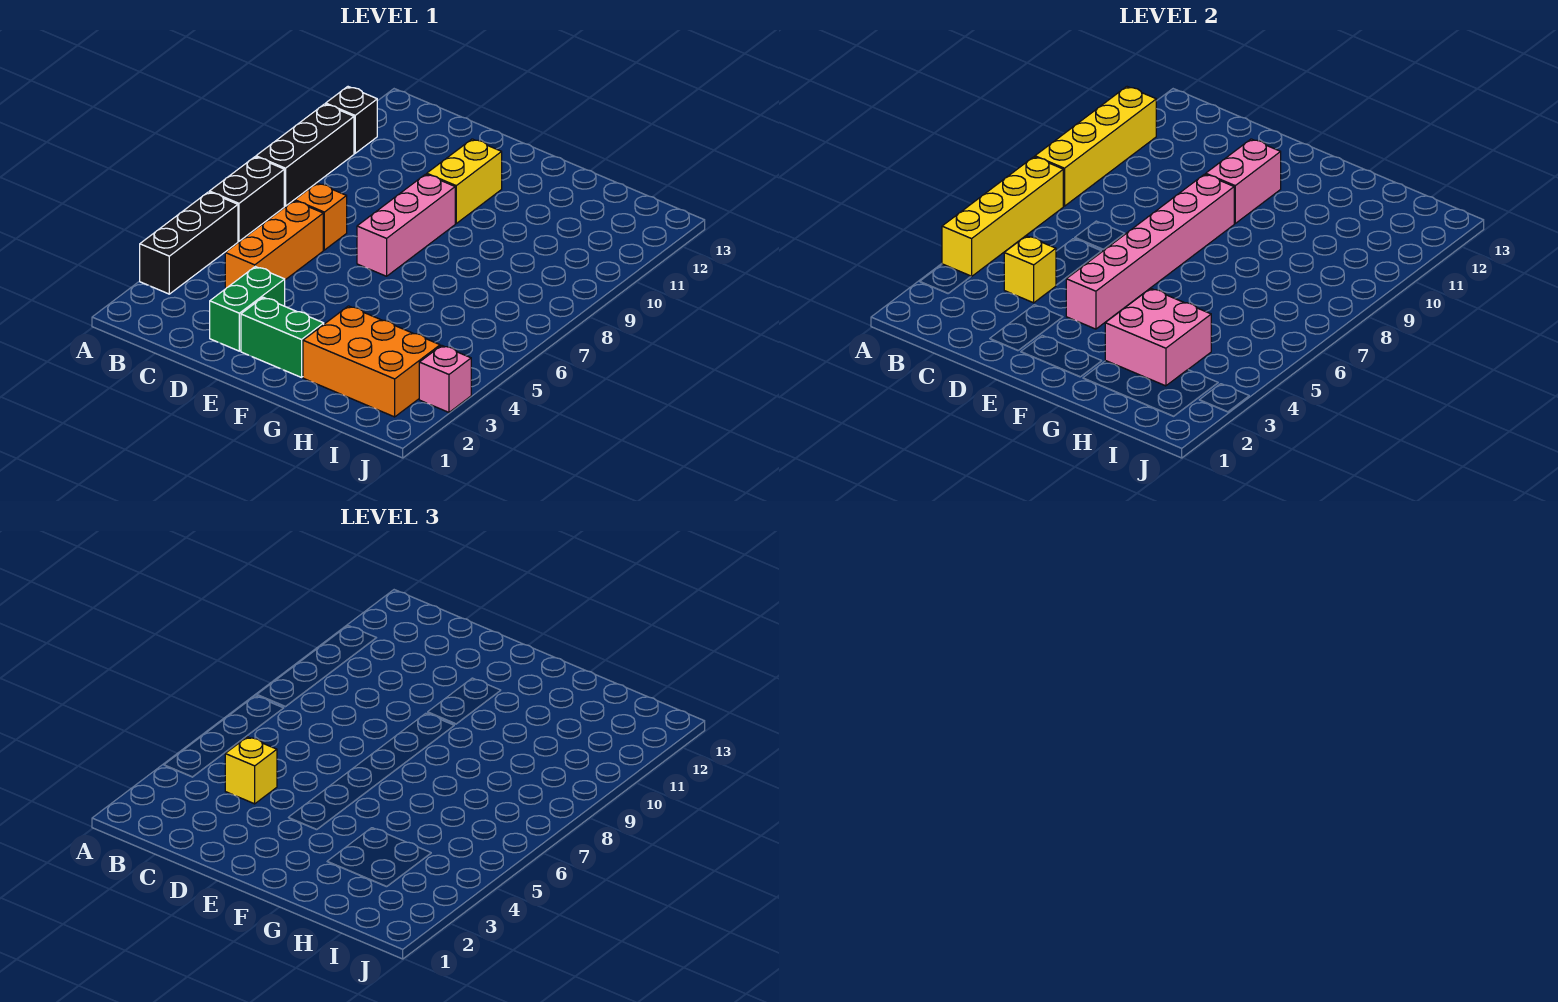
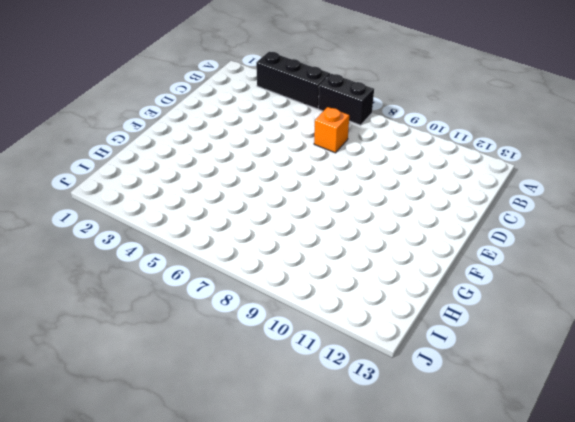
none -> black 1x3 brick [256,104,354,206]
none -> black 1x1 brick [326,87,377,153]
none -> orange 1x3 brick [225,201,323,289]

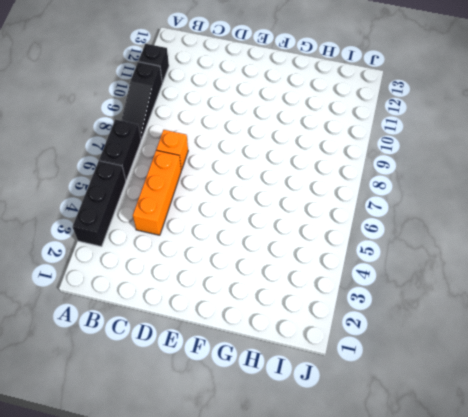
black 1x3 slope [121,62,162,140] -> black 1x3 brick [256,104,354,206]
none -> green 1x2 brick [210,267,285,351]
none -> green 1x2 brick [241,297,324,377]
none -> pink 1x3 brick [357,174,455,276]

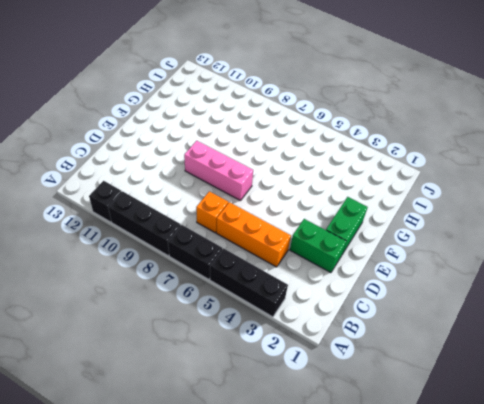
none -> yellow 1x2 brick [427,139,502,223]
none -> orange 2x3 brick [303,306,440,417]
none -> pink 1x1 brick [419,345,471,412]

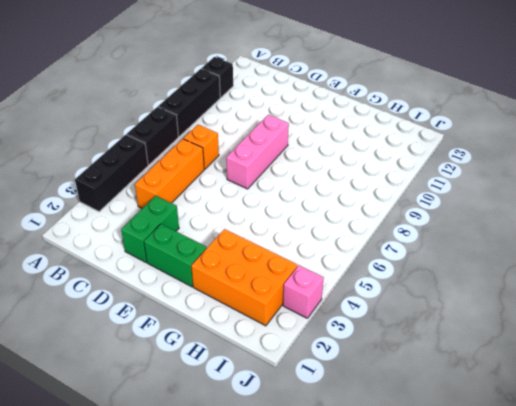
none -> yellow 1x2 brick [427,139,502,223]
none -> yellow 1x4 brick [942,157,1063,276]
none -> yellow 1x4 brick [1035,87,1156,206]

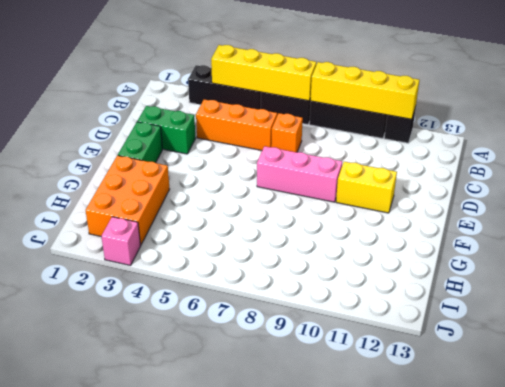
none -> yellow 1x1 brick [1004,236,1056,303]
none -> pink 1x6 brick [1066,174,1234,329]
none -> pink 1x2 brick [1206,139,1281,223]

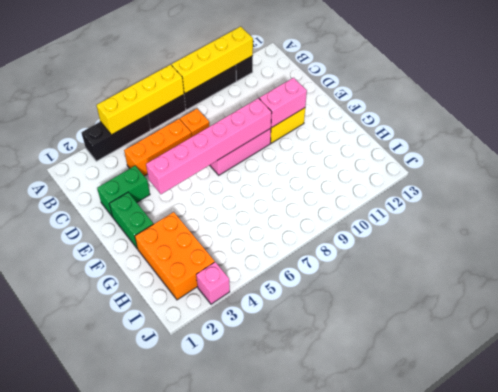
none -> yellow 1x1 brick [1004,236,1056,303]
none -> pink 2x2 brick [1105,288,1211,386]
none -> yellow 1x1 brick [225,737,277,804]

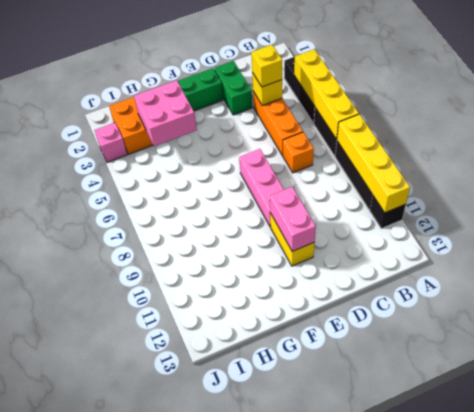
none -> pink 1x6 brick [1066,174,1234,329]

